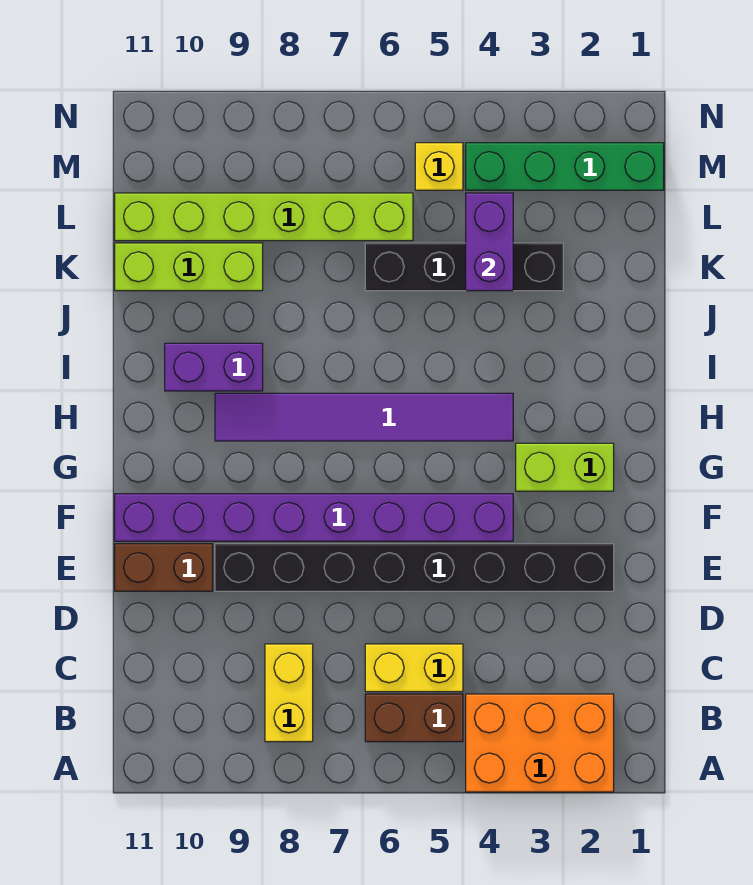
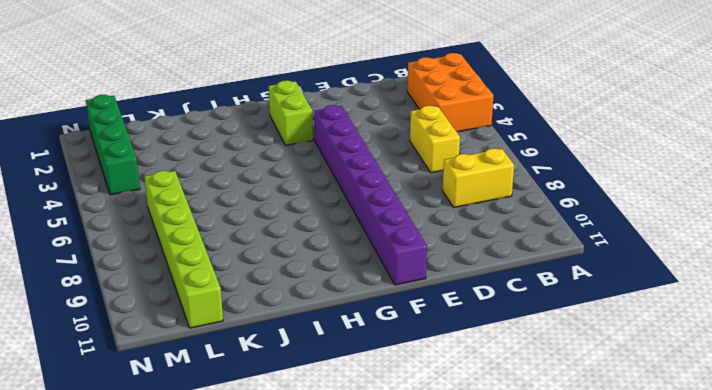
none -> brown 1x2 brick [365,694,463,742]
none -> black 1x8 brick [215,544,614,591]
none -> brown 1x2 brick [115,544,213,591]

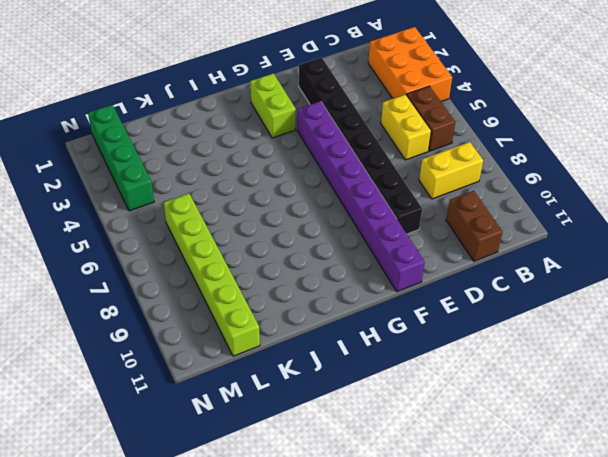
brown 1x2 brick [446,191,503,261] -> brown 1x2 brick moved to [115,544,213,591]
none -> purple 1x6 tile [215,393,513,441]
none -> purple 1x2 brick [165,343,263,391]
none -> black 1x4 brick [365,243,563,291]

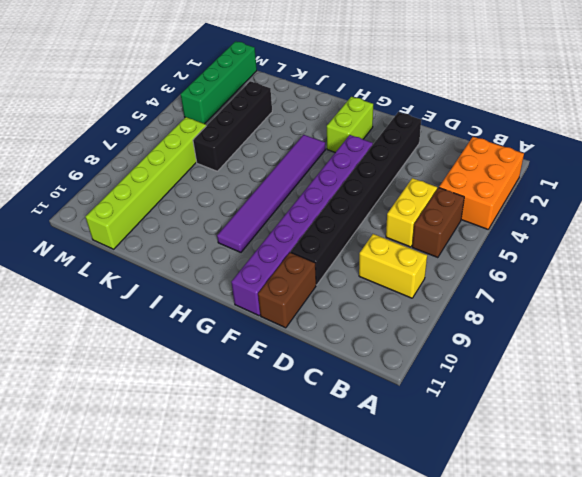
none -> purple 1x2 brick [165,343,263,391]
none -> lime 1x3 brick [115,243,263,291]
none -> yellow 1x1 brick [415,143,463,190]

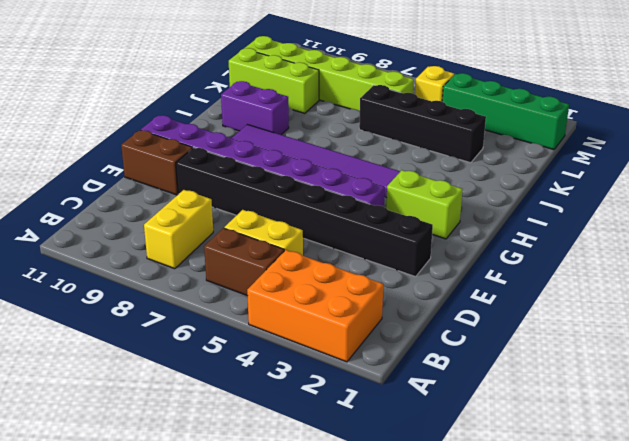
none -> purple 1x2 brick [466,193,513,291]

